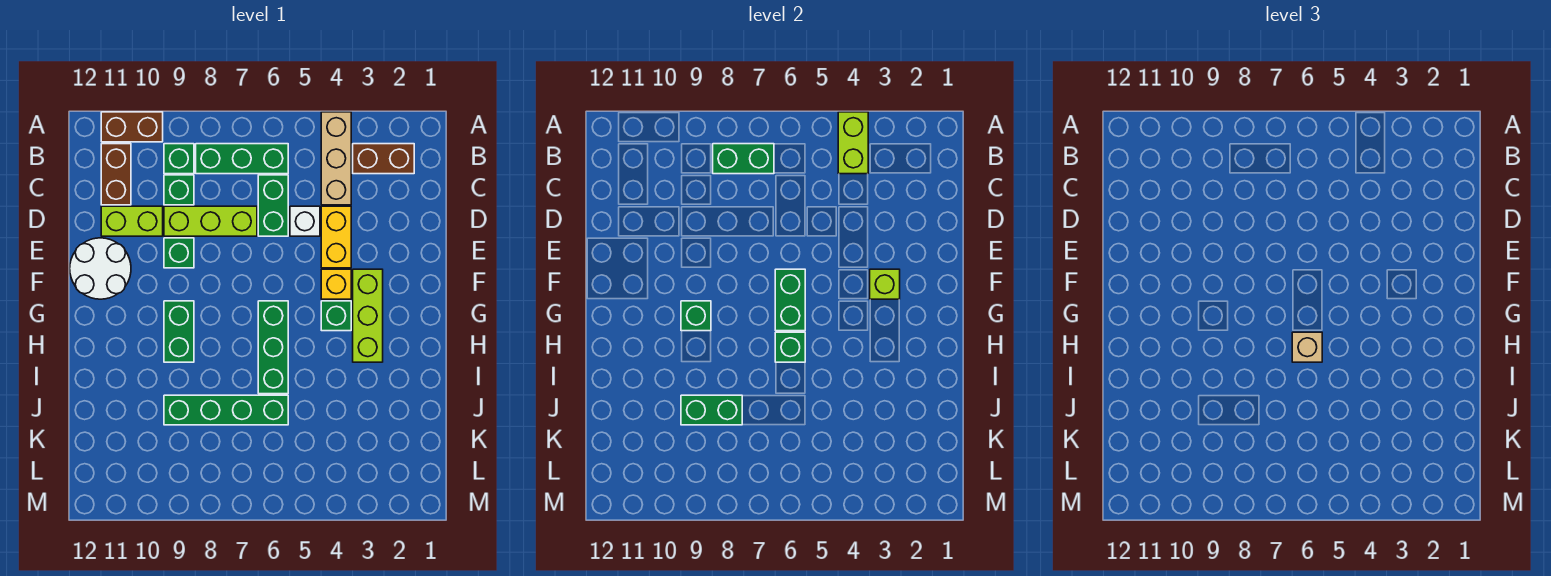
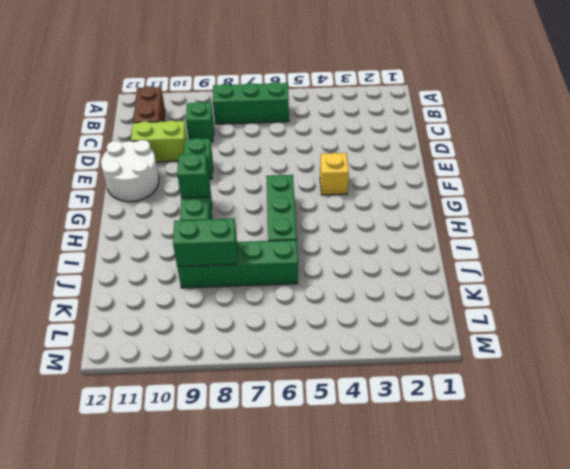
none -> tan 1x3 brick [321,112,351,205]
none -> brown 1x2 brick [101,112,163,142]
none -> brown 1x2 brick [353,144,414,174]

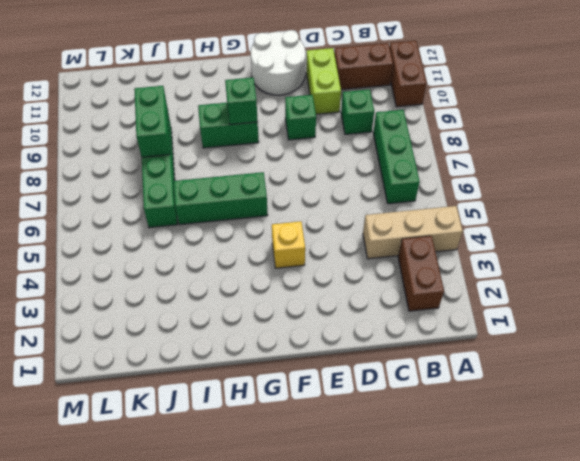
none -> green 1x1 brick [164,144,194,174]
none -> green 1x2 brick [258,175,288,236]
none -> yellow 1x2 brick [321,206,351,268]

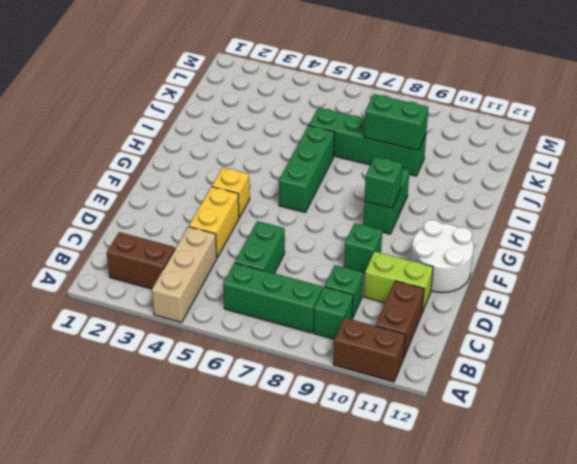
none -> white 1x1 brick [290,206,320,236]
none -> lime 1x3 brick [164,206,257,236]
none -> lime 1x3 brick [353,269,383,362]

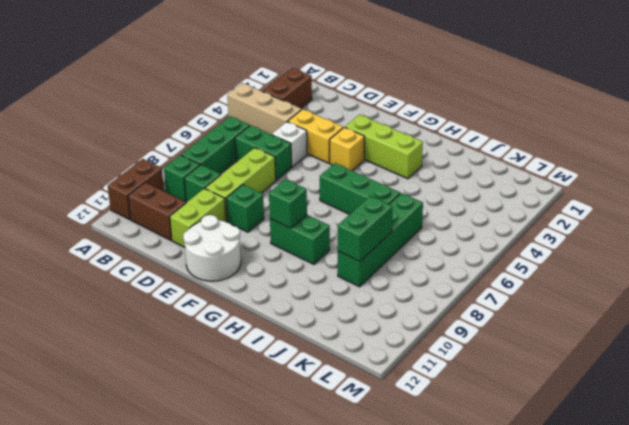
none -> green 1x1 brick [321,301,351,331]
none -> lime 1x2 brick [838,112,868,174]
none -> green 1x2 brick [713,144,774,174]

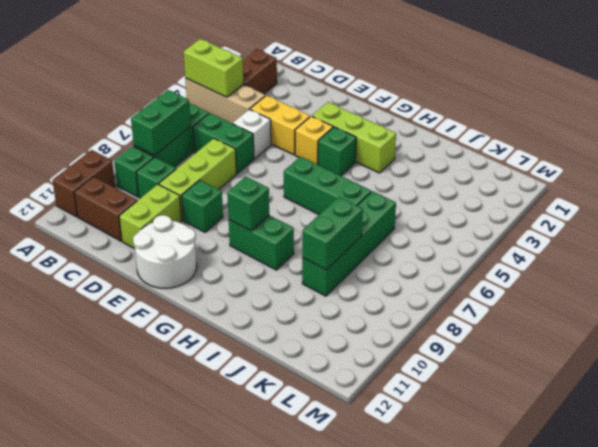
none -> lime 1x1 brick [870,269,900,299]
none -> green 1x2 brick [775,269,805,331]
none -> green 1x1 brick [775,332,805,362]

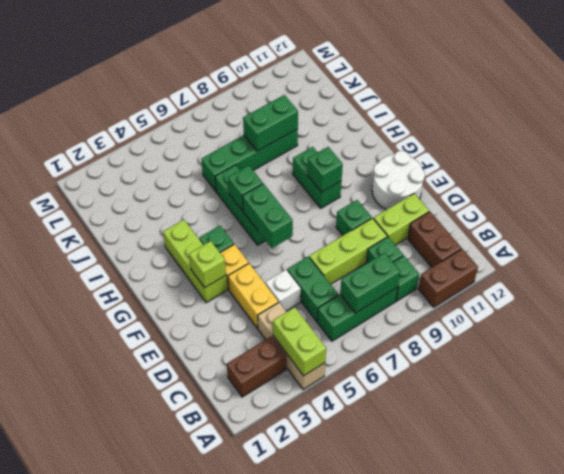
none -> tan 1x1 brick [1292,332,1322,362]

